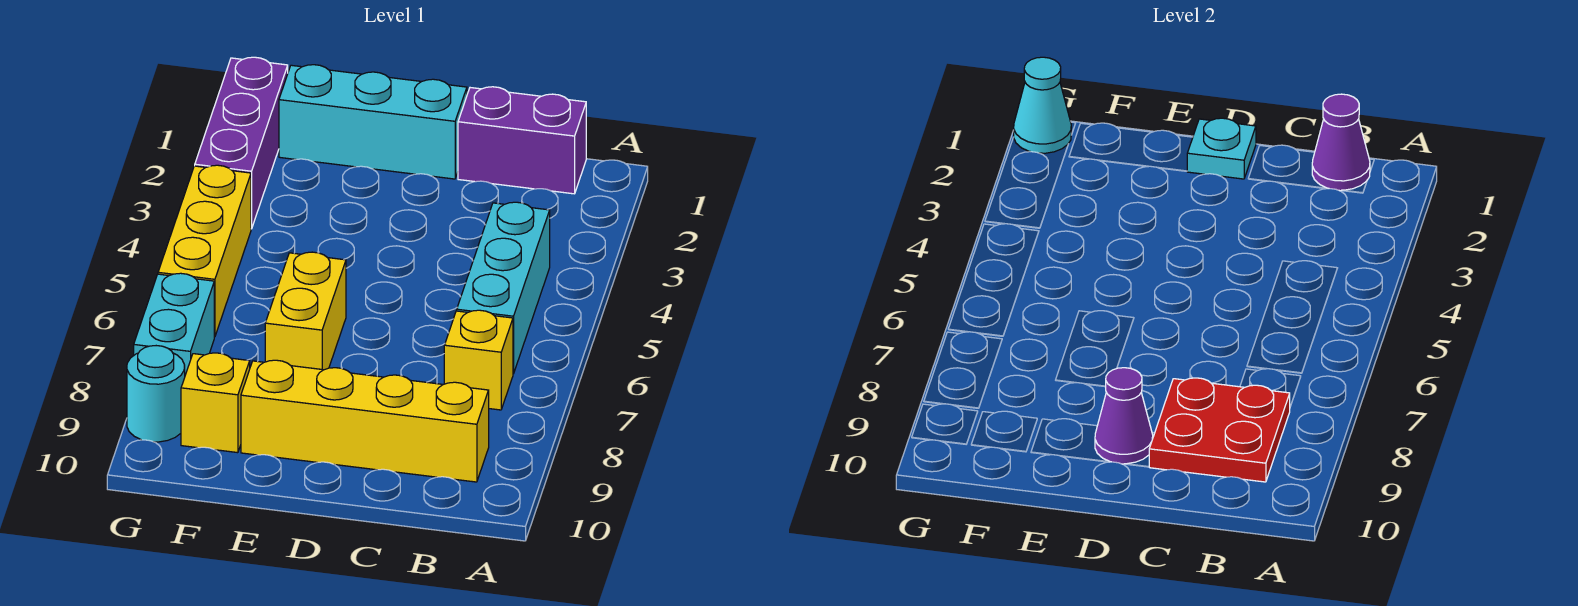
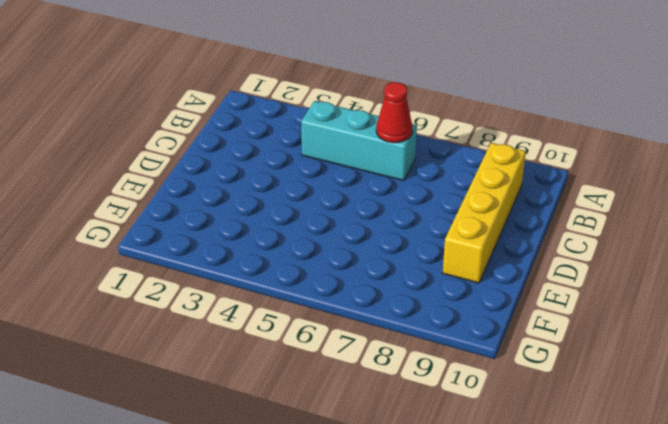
red 1x1 cone [376,82,412,143] -> none
none -> purple 1x2 brick [458,87,586,194]
none -> yellow 1x1 brick [444,310,513,410]
none -> cyan 1x3 brick [279,65,467,179]

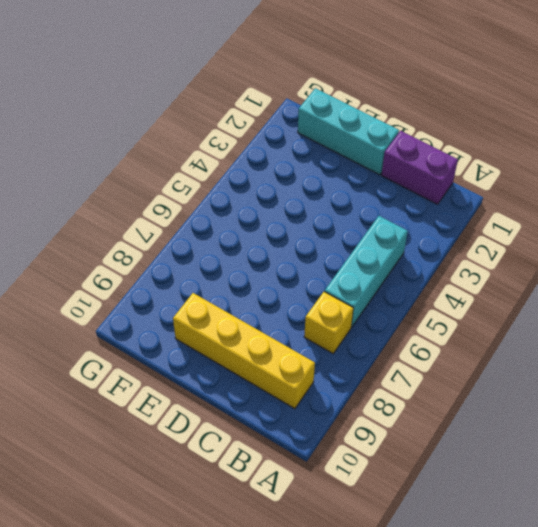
none -> yellow 1x2 brick [265,252,346,370]
none -> yellow 1x1 brick [181,353,250,453]
none -> purple 1x3 brick [195,57,288,229]

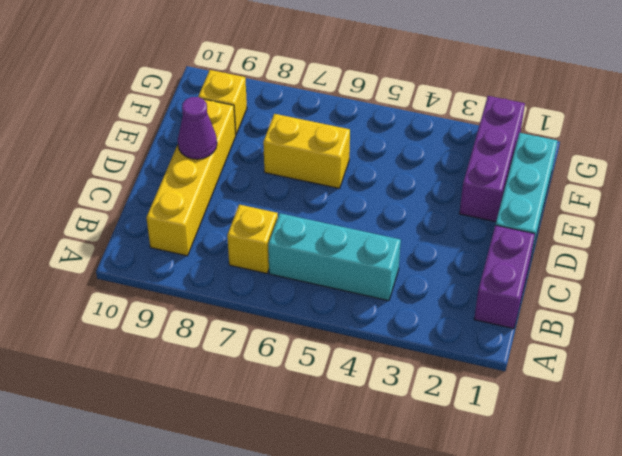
purple 1x3 brick [460,96,525,222] -> purple 1x3 brick turned to [195,57,288,229]
none -> yellow 1x3 brick [158,165,251,337]
none -> cyan 1x2 brick [134,273,214,375]
none -> cyan 1x1 round brick [127,346,185,442]

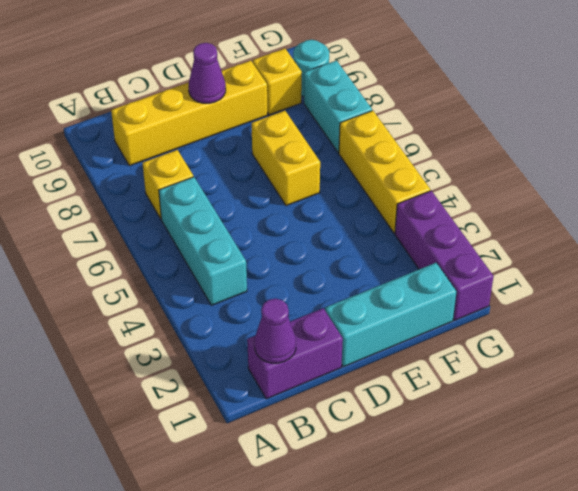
none -> red 2x2 plate [1149,378,1290,482]
none -> cyan 1x1 plate [1187,118,1256,179]
none -> cyan 1x1 cone [1014,57,1072,153]

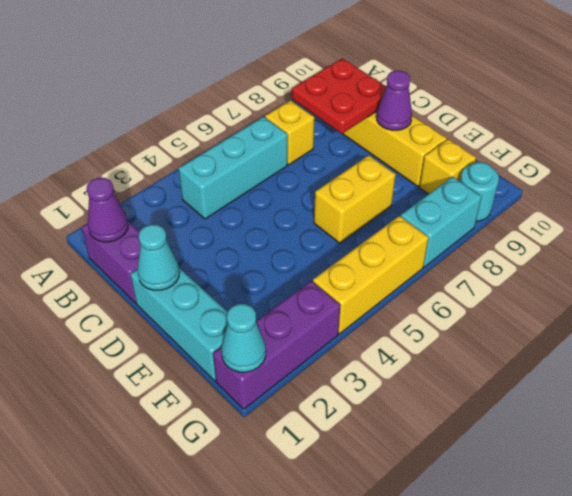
cyan 1x1 cone [137,225,180,290] -> cyan 1x1 plate [1187,118,1256,179]

